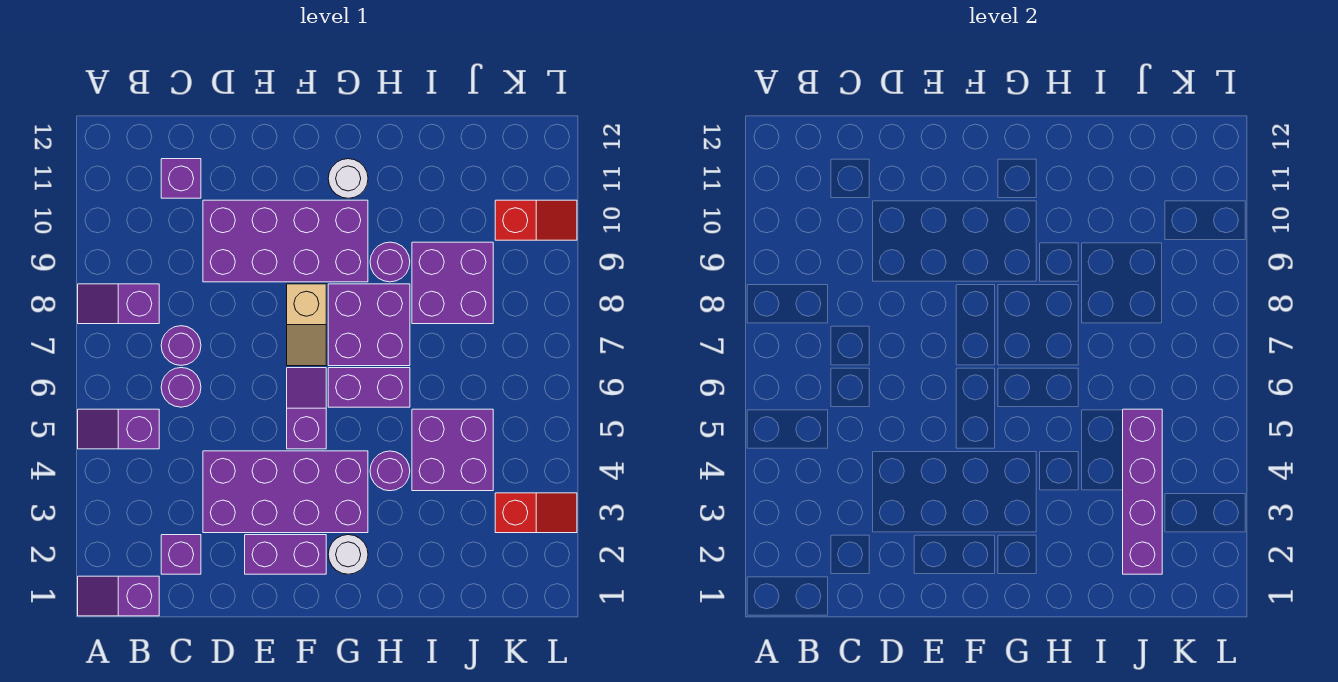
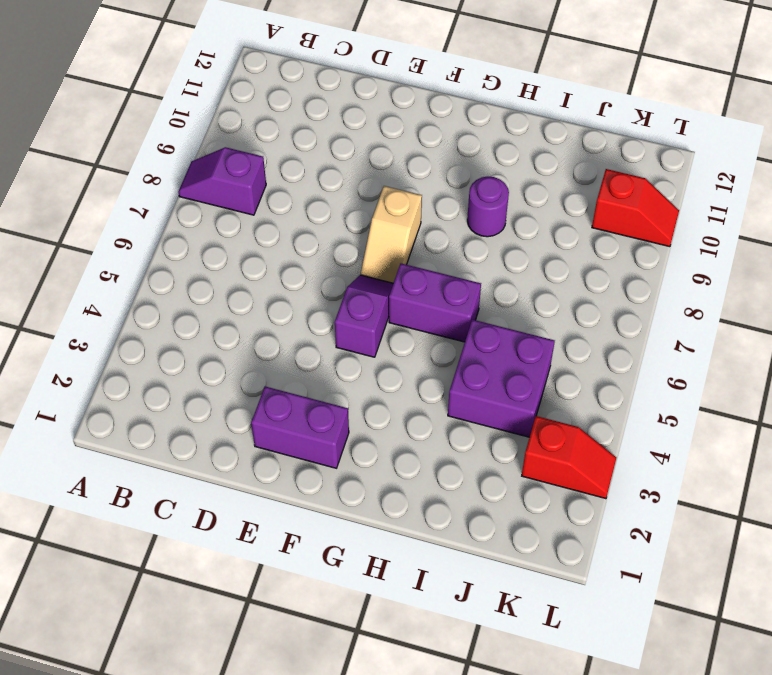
none -> purple 1x2 slope [78,576,159,616]
none -> purple 1x2 slope [78,409,159,449]
none -> purple 1x1 brick [161,535,201,574]

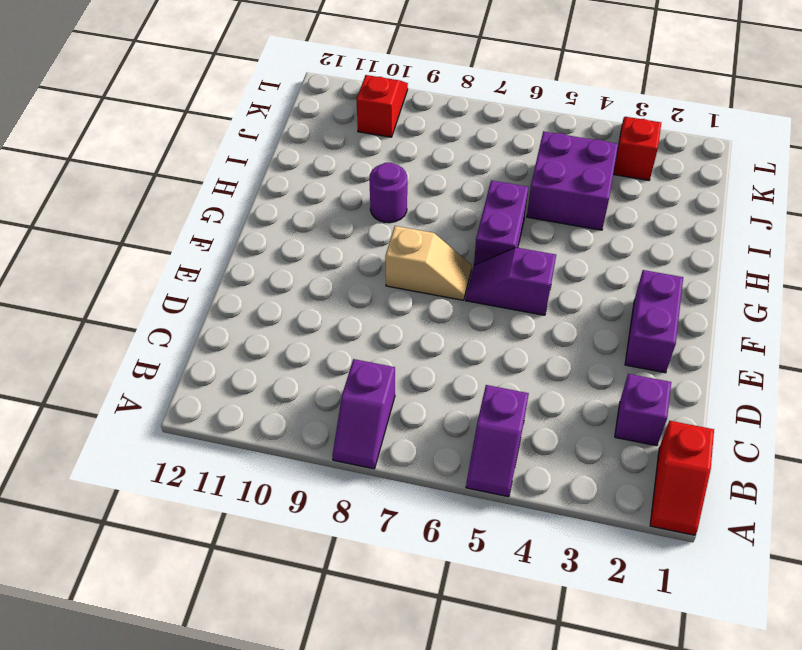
red 1x2 slope [650,421,714,535] -> purple 1x2 slope [78,576,159,616]
none -> purple 1x1 round brick [161,368,201,407]
none -> purple 1x1 round brick [161,326,201,365]
none -> purple 1x1 brick [161,159,201,198]

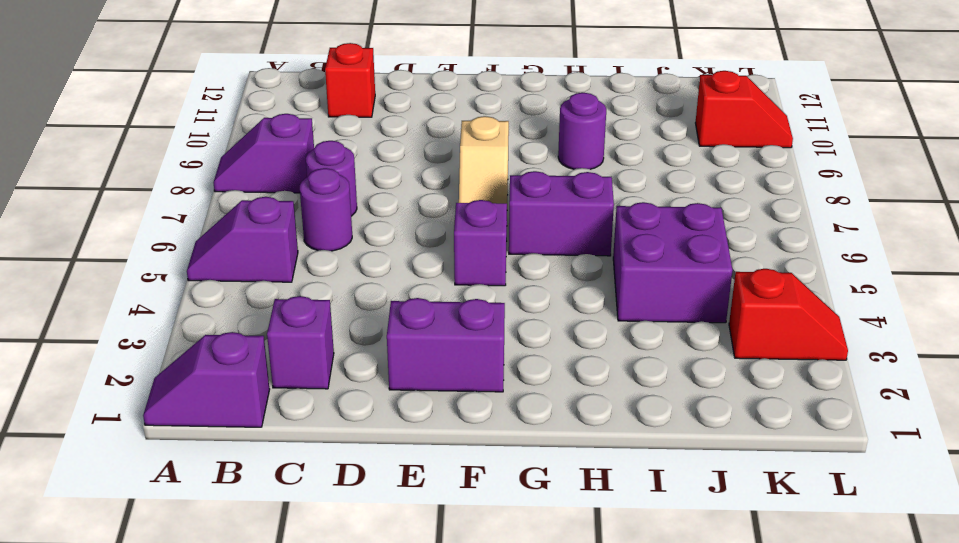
red 1x1 brick [325,43,375,117] -> purple 1x1 brick [161,159,201,198]
none -> purple 2x4 brick [203,451,368,533]
none -> purple 2x4 brick [203,200,368,282]
none -> white 1x1 round brick [328,535,368,574]

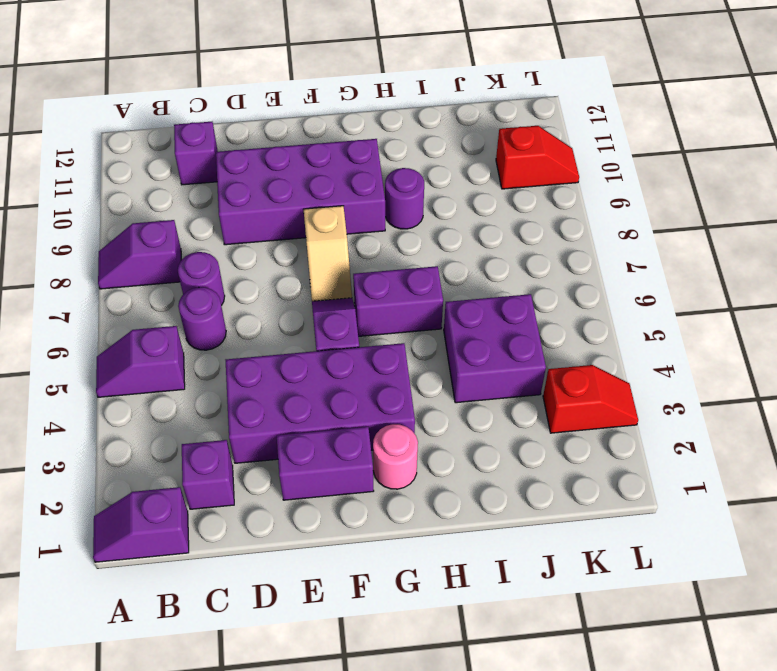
pink 1x1 round brick [373,424,418,489] -> white 1x1 round brick [328,535,368,574]
none -> purple 2x2 brick [328,284,410,366]
none -> white 1x1 round brick [328,159,368,198]
none -> purple 1x1 round brick [370,451,410,491]

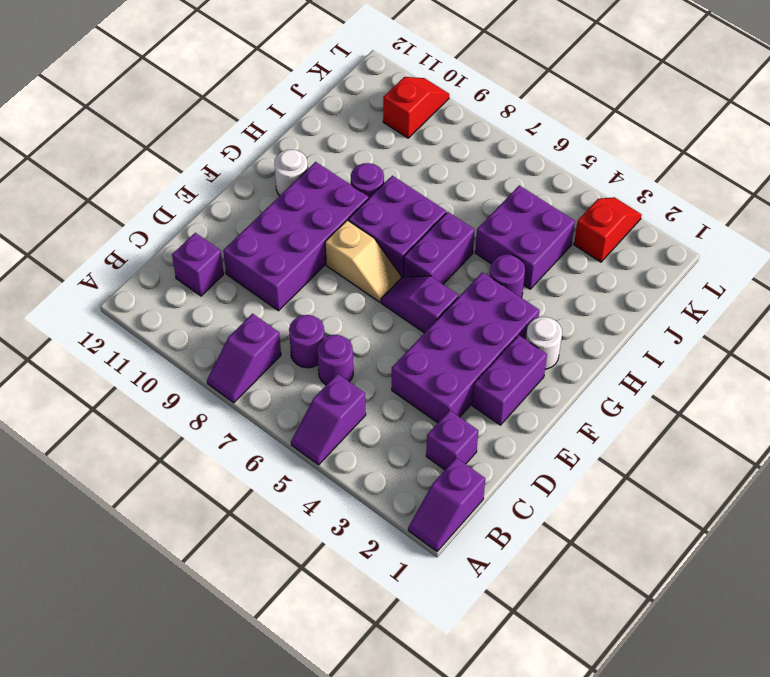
none -> purple 2x2 brick [412,242,493,324]
none -> purple 1x4 brick [1123,409,1162,574]

